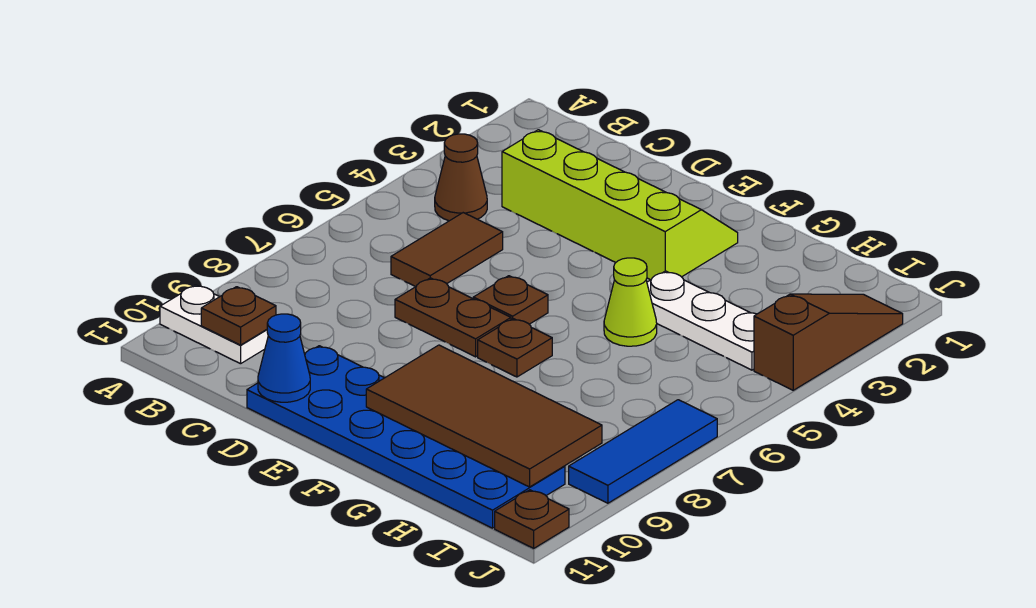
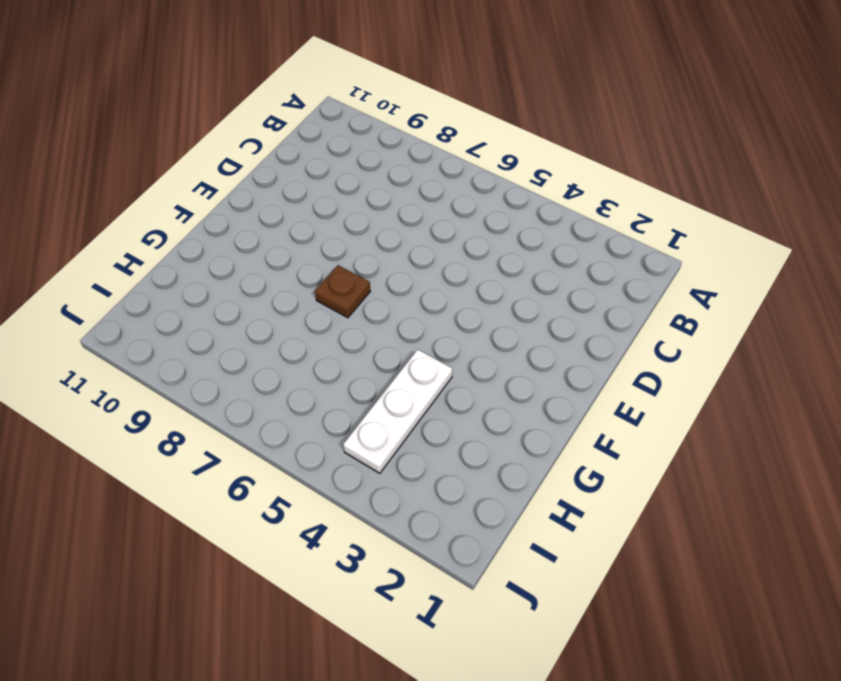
none -> white 1x2 plate [160,285,268,364]
none -> brown 1x1 cone [435,134,487,221]
none -> lime 2x4 slope [502,130,738,280]

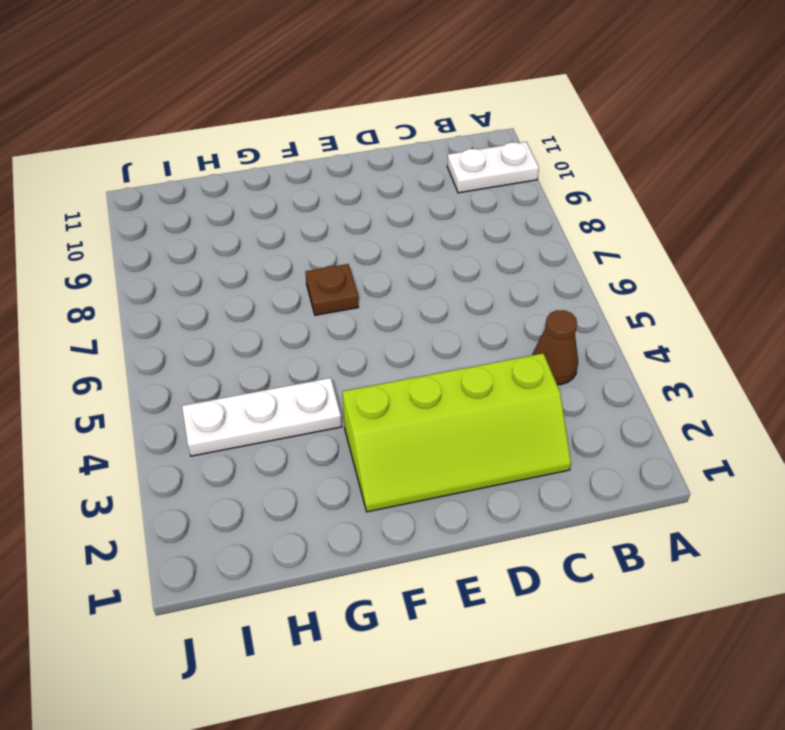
none -> brown 1x2 tile [391,213,503,287]
none -> brown 1x2 plate [395,278,511,357]
none -> blue 2x6 plate [247,346,565,528]

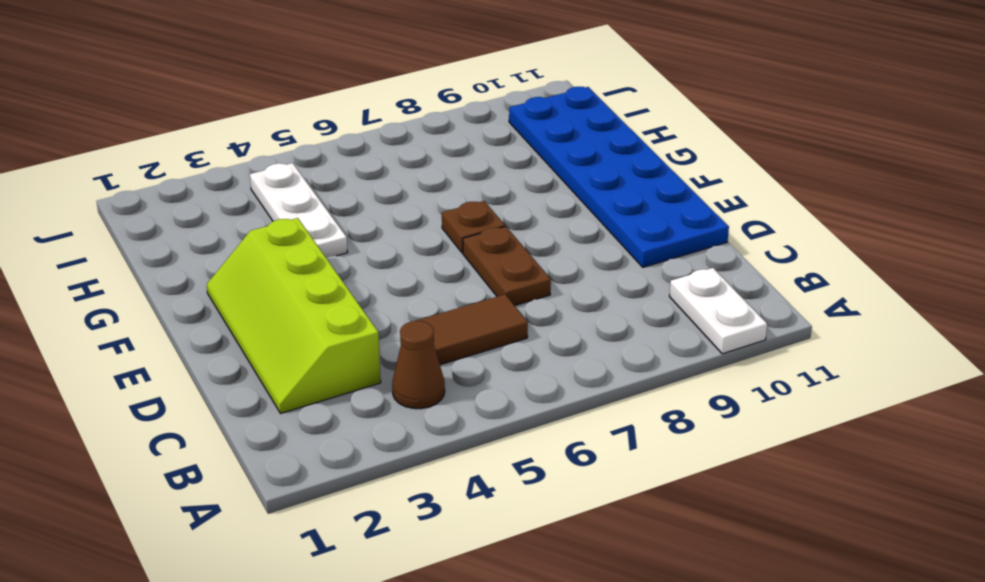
none -> brown 1x1 plate [473,276,548,324]
none -> lime 1x1 cone [604,258,657,346]
none -> brown 1x3 slope [754,294,903,390]

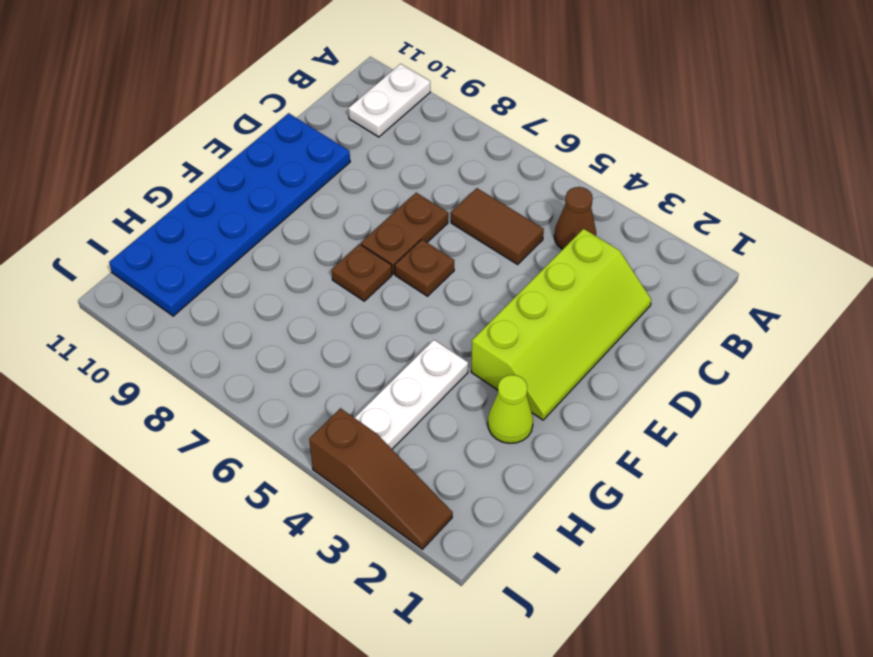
lime 1x1 cone [488,375,533,443] -> lime 1x1 cone moved to [604,258,657,346]
none -> blue 1x3 tile [569,400,717,503]
none -> brown 1x1 plate [495,490,569,548]
none -> brown 1x1 plate [201,287,276,345]

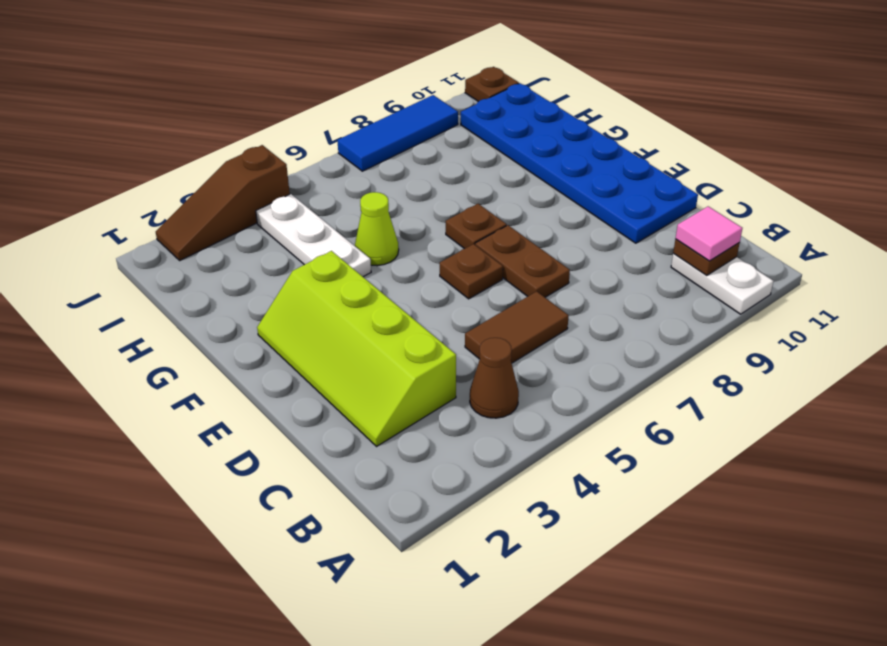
pink 1x1 tile [676,206,742,261] -> none
none -> blue 1x1 cone [258,314,310,402]
none -> brown 2x4 tile [366,345,602,487]

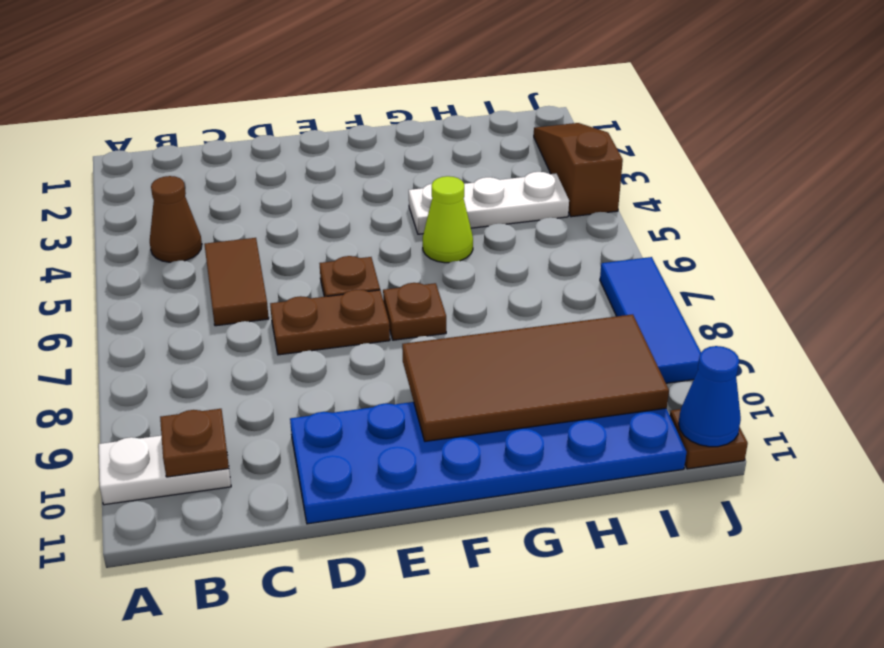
blue 1x1 cone [678,346,741,447] -> blue 1x1 cone moved to [258,314,310,402]
none -> lime 2x4 slope [502,130,738,280]

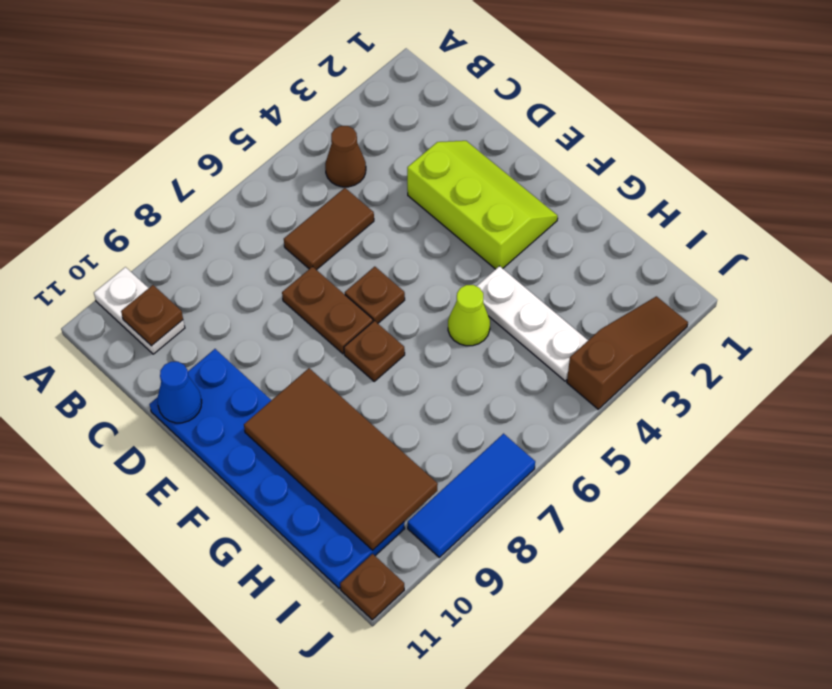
lime 2x3 slope [407,141,558,269] -> lime 2x4 slope [502,130,738,280]

